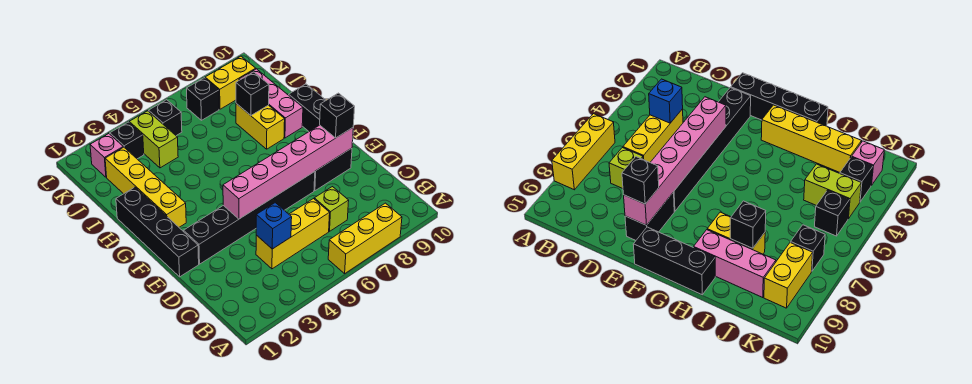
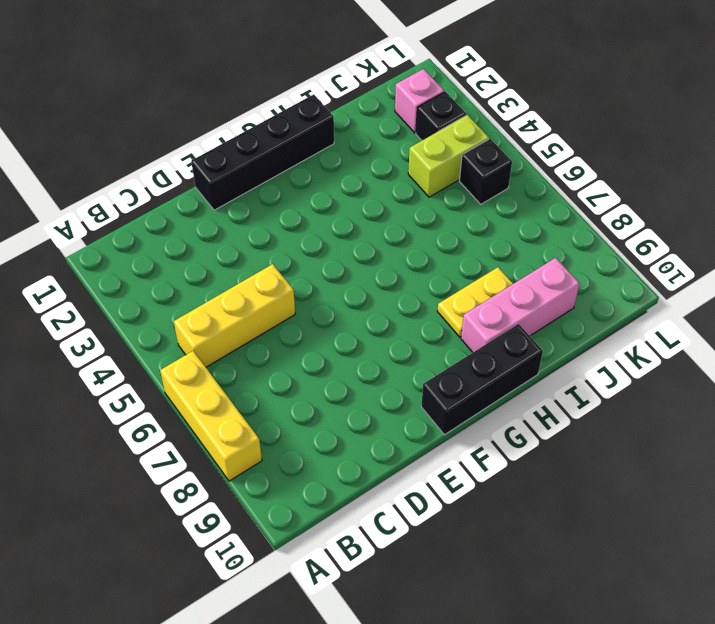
yellow 1x3 brick [174,264,295,367] -> yellow 1x3 brick turned to [256,199,330,269]
yellow 1x2 plate [437,267,513,337] -> yellow 1x2 brick [236,103,285,149]
none -> lime 1x1 brick [314,187,349,231]
none -> black 1x6 brick [184,172,315,264]
none -> black 1x2 brick [314,148,352,191]

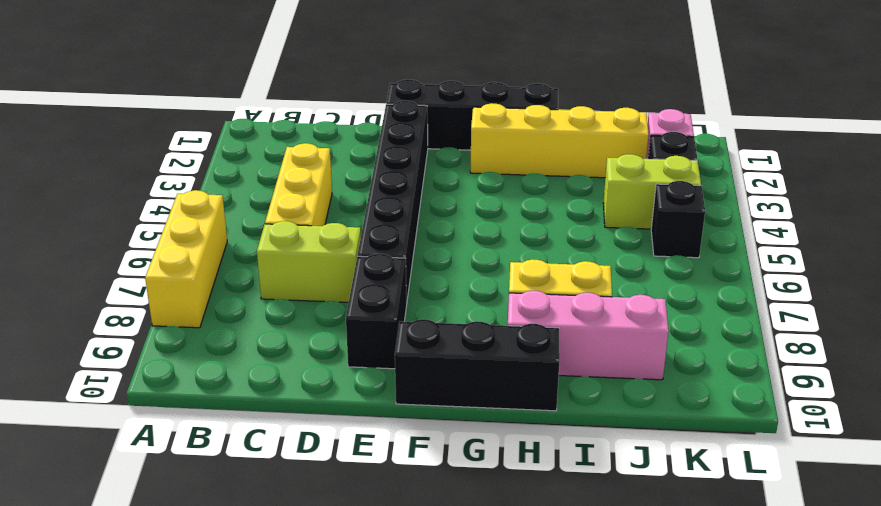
lime 1x2 brick [257,221,361,302] -> lime 1x1 brick [314,187,349,231]
none -> black 1x1 brick [187,78,219,120]
none -> yellow 1x2 brick [205,56,256,109]
none -> blue 1x1 brick [256,203,292,249]

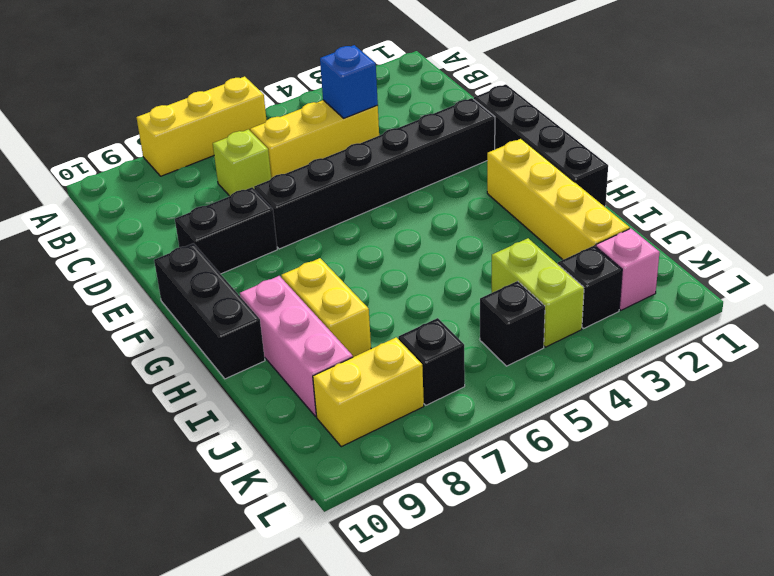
none -> pink 1x6 brick [223,125,353,219]
none -> black 1x1 brick [236,72,269,115]
none -> black 1x1 brick [320,93,355,138]

